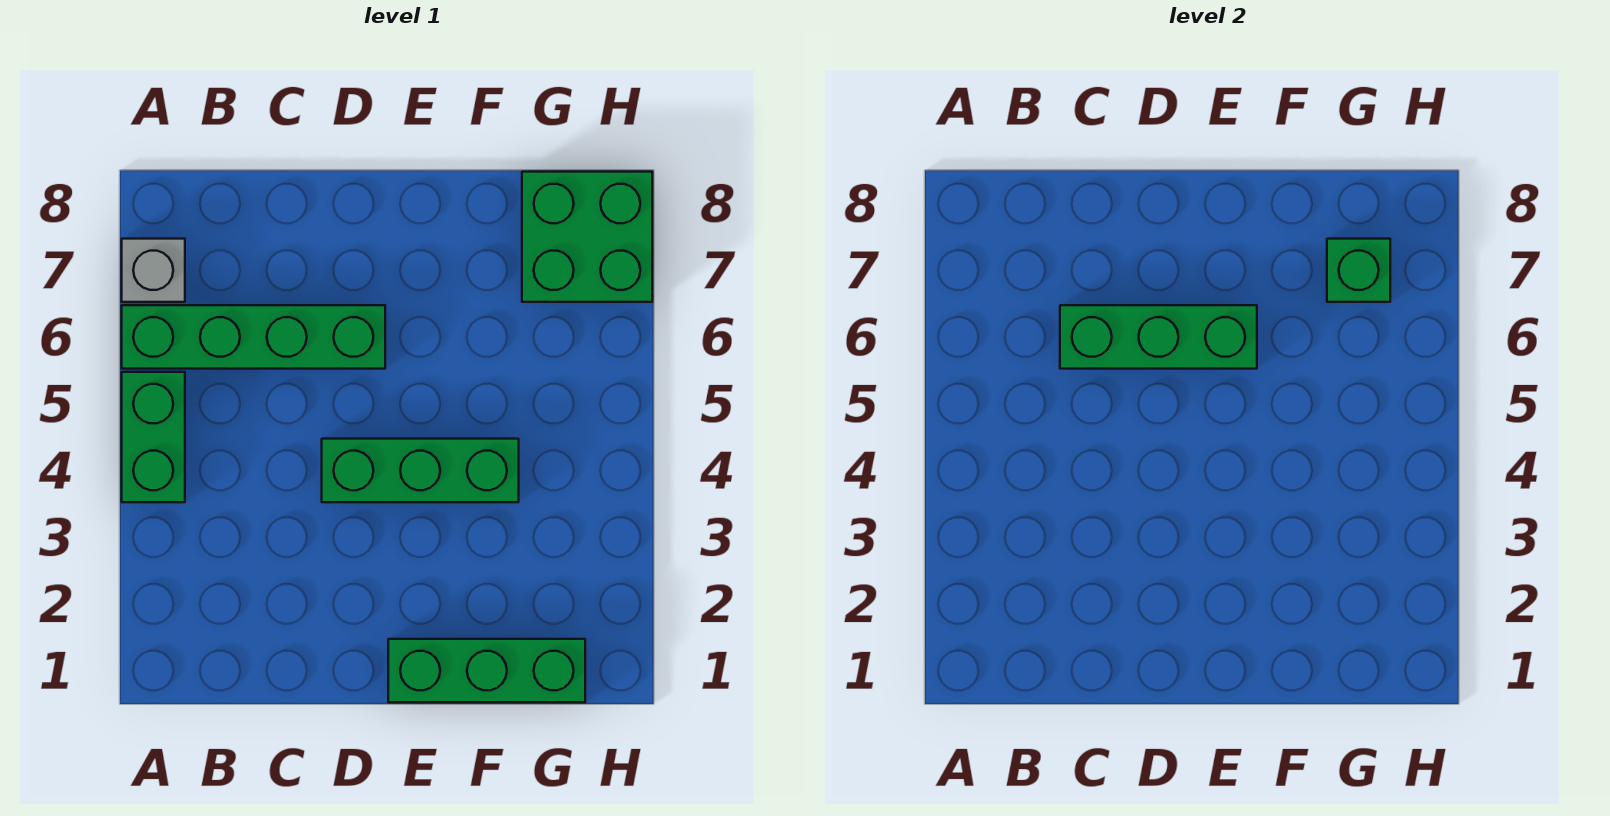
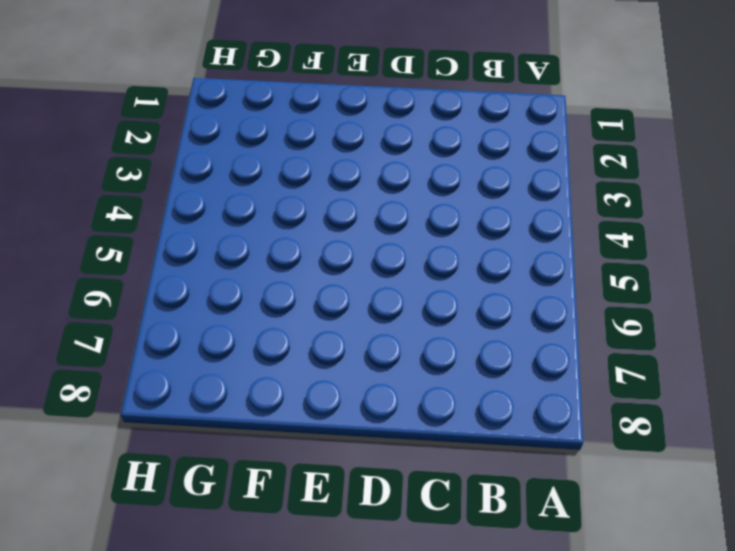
none -> green 1x2 brick [122,372,185,502]
none -> green 1x4 brick [122,305,385,369]

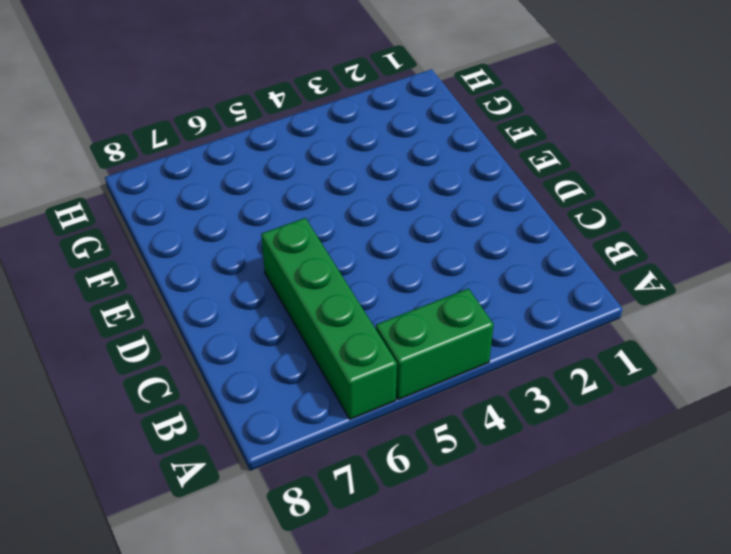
none -> grey 1x1 brick [122,239,185,302]
none -> green 1x3 brick [322,439,519,502]

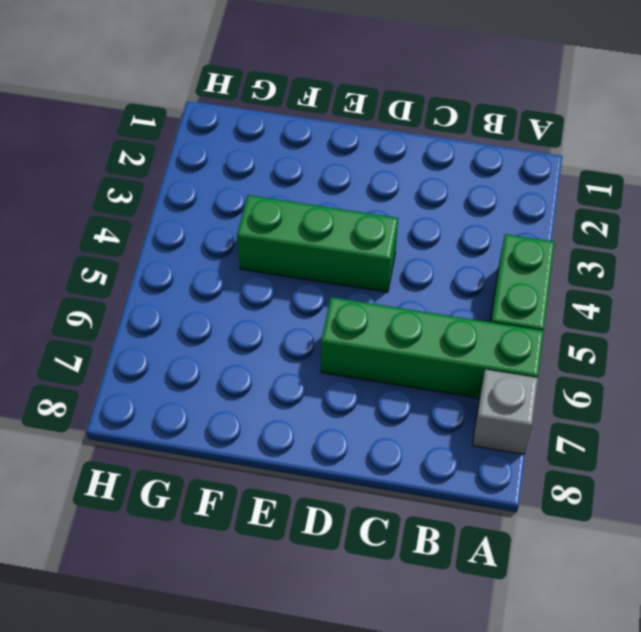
none -> green 1x3 brick [388,639,585,702]
none -> green 2x2 brick [522,172,652,302]

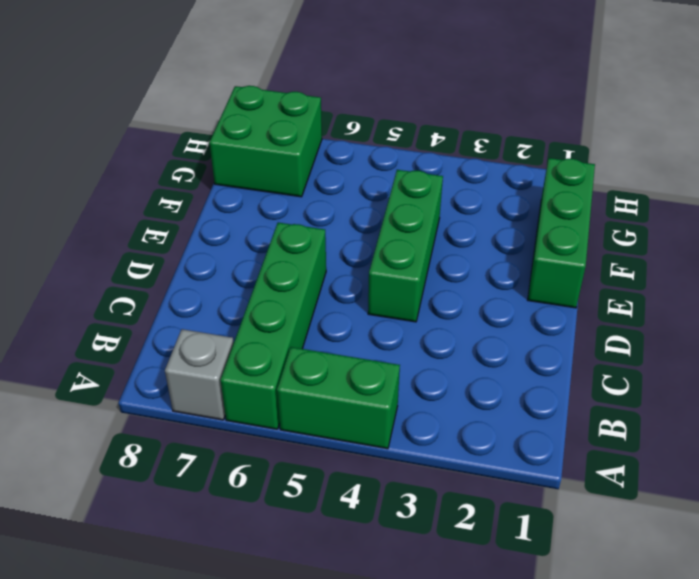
none -> green 1x3 brick [1060,305,1257,369]
none -> green 1x1 brick [1327,239,1390,302]

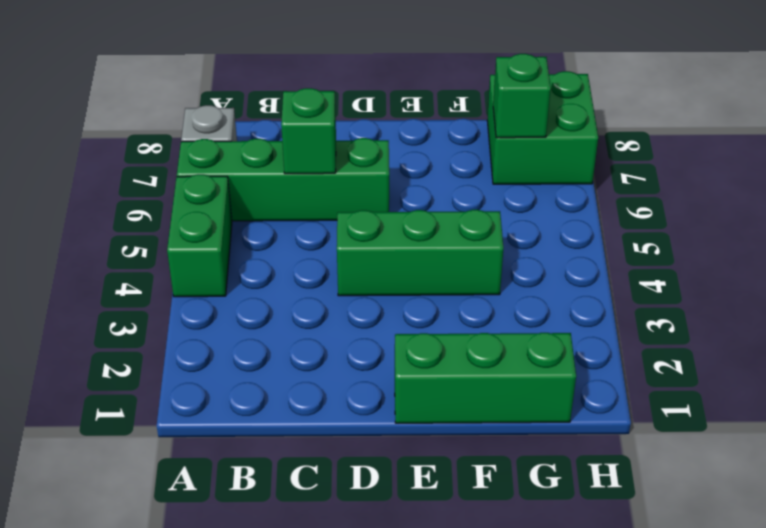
green 1x1 brick [281,88,336,174] -> green 1x3 brick [1060,305,1257,369]

